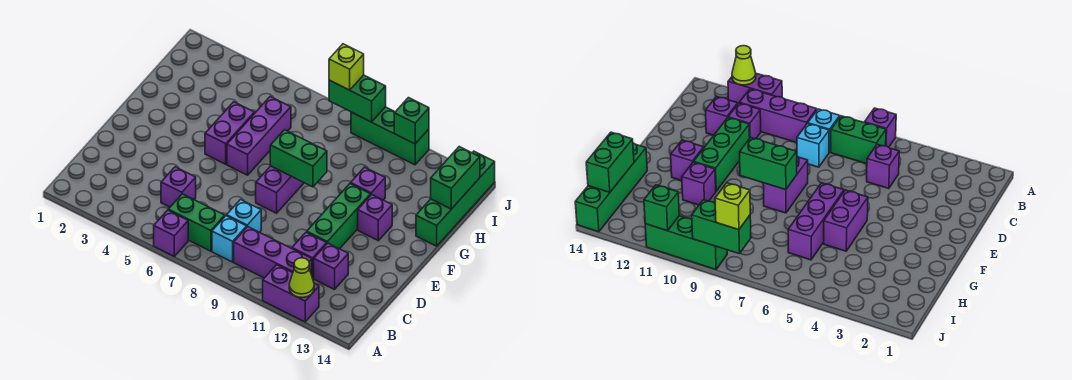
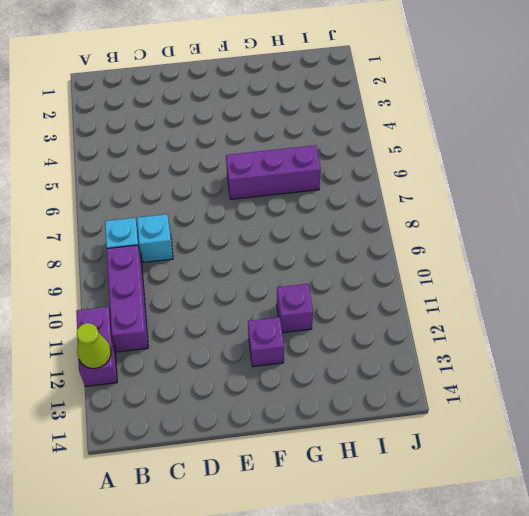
none -> purple 1x1 brick [154,210,188,256]
none -> green 1x2 brick [168,194,225,251]
none -> purple 1x1 brick [161,167,196,207]

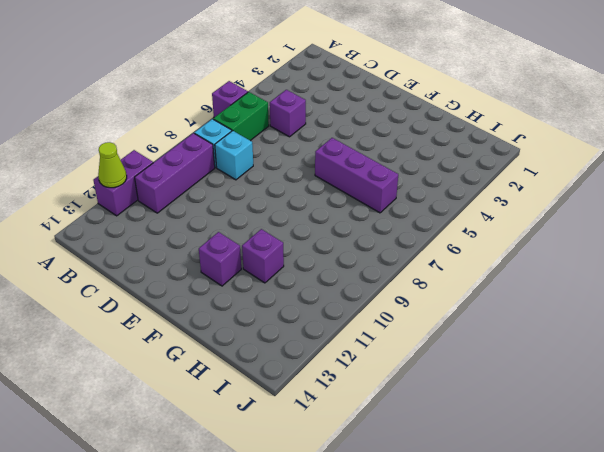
none -> purple 1x1 brick [292,232,327,278]
none -> purple 1x1 brick [314,243,348,290]
none -> green 1x3 brick [307,184,371,249]

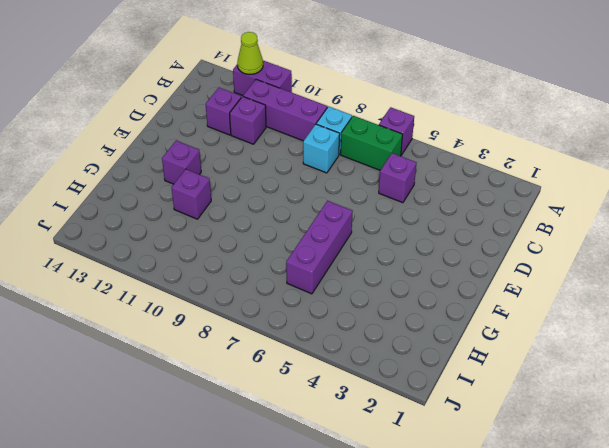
none -> green 1x3 brick [307,184,371,249]
none -> purple 1x2 brick [256,166,304,213]
none -> purple 1x2 brick [205,102,254,164]

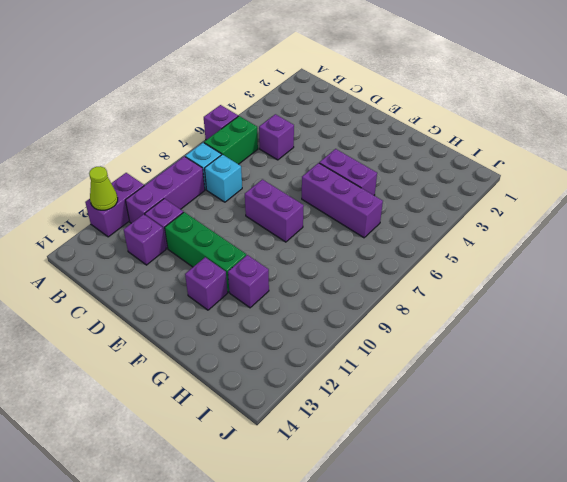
none -> green 1x4 brick [416,151,495,246]
none -> green 1x3 brick [351,107,429,165]
none -> green 1x2 brick [270,130,327,187]

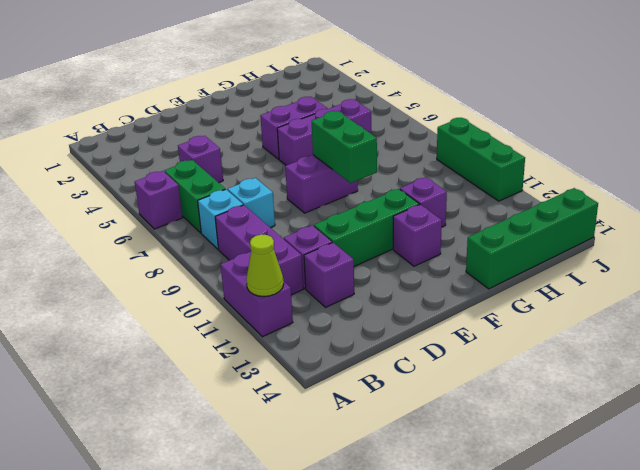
none -> green 1x2 brick [431,147,480,209]
none -> green 1x2 brick [329,75,386,122]
none -> green 1x1 brick [394,98,429,144]

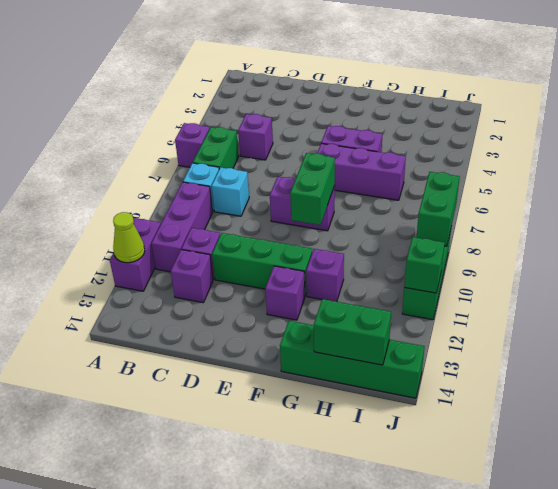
none -> lime 1x1 brick [329,44,364,90]

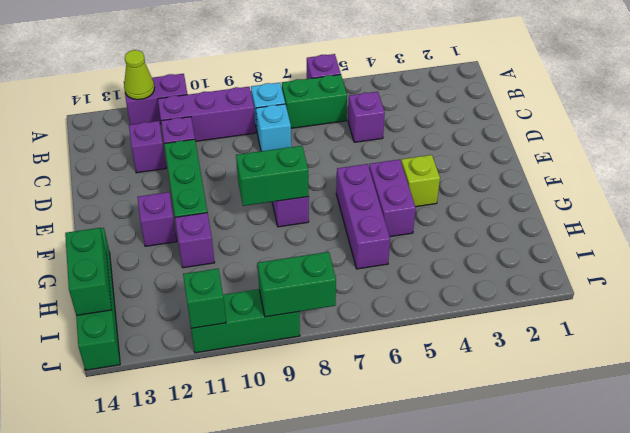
lime 1x1 brick [401,155,440,207] -> lime 1x1 brick moved to [329,44,364,90]

